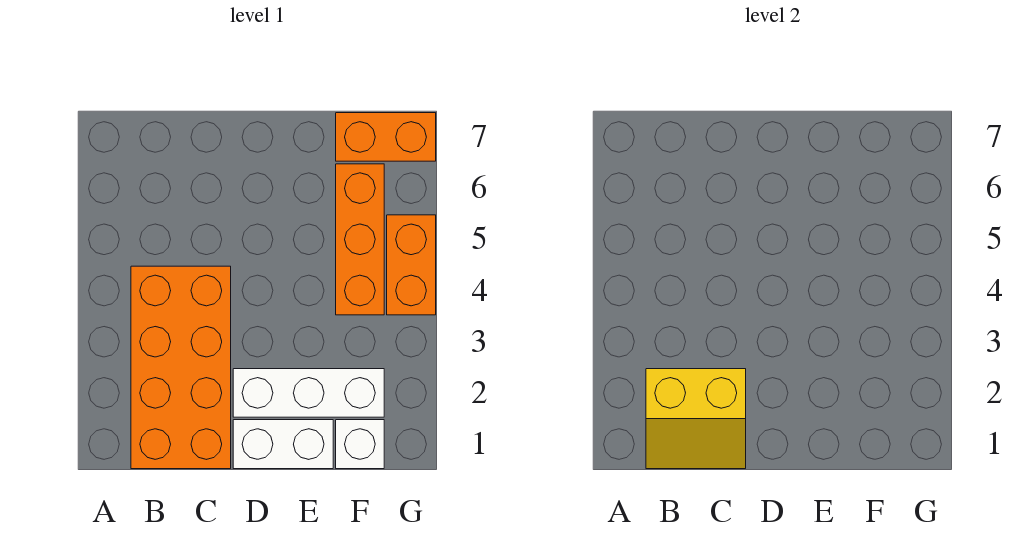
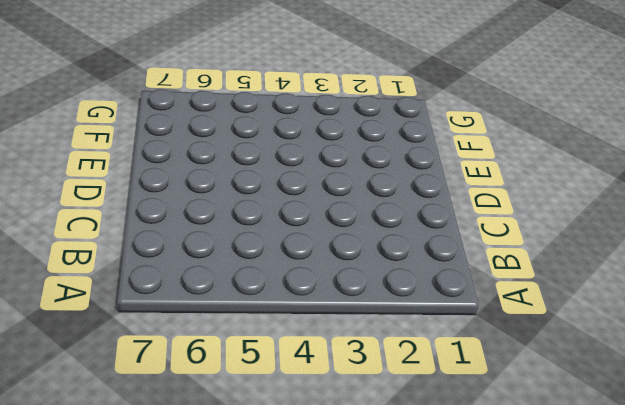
none -> orange 2x4 brick [131,266,231,469]
none -> white 1x2 brick [233,420,333,469]

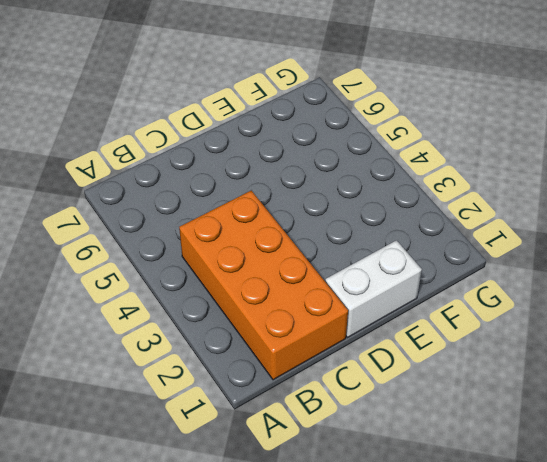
none -> white 1x3 brick [233,369,384,417]
none -> white 1x1 brick [336,420,384,469]

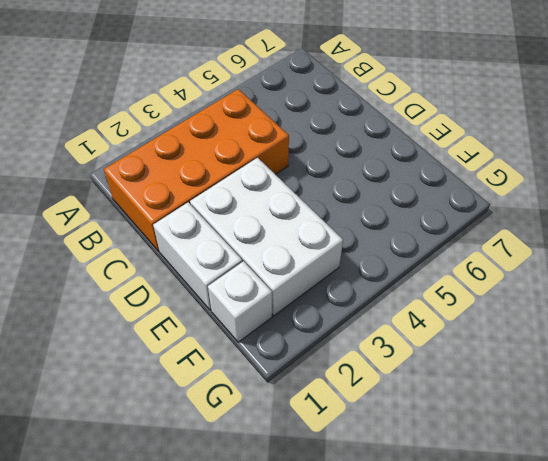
white 2x3 brick [190,158,343,316] -> white 1x3 brick [233,369,384,417]
none -> orange 1x3 brick [336,164,384,315]
none -> orange 1x2 brick [336,113,436,161]

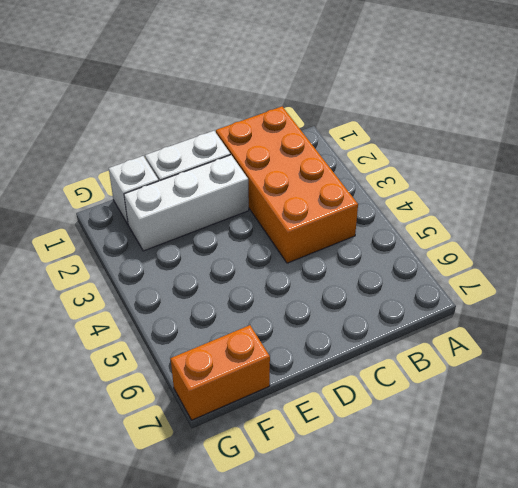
none -> orange 1x3 brick [336,164,384,315]
none -> orange 1x2 brick [387,215,436,315]

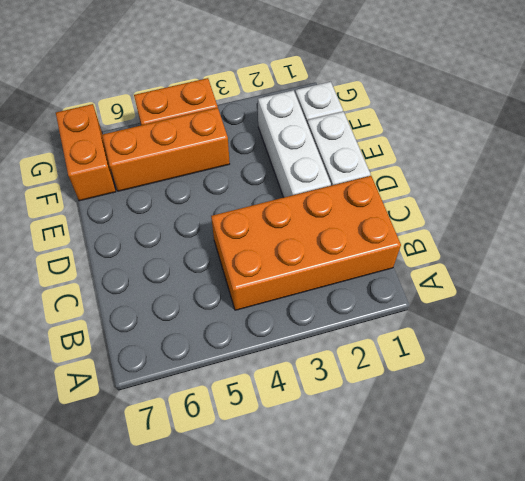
none -> yellow 2x2 slope [646,369,746,469]

